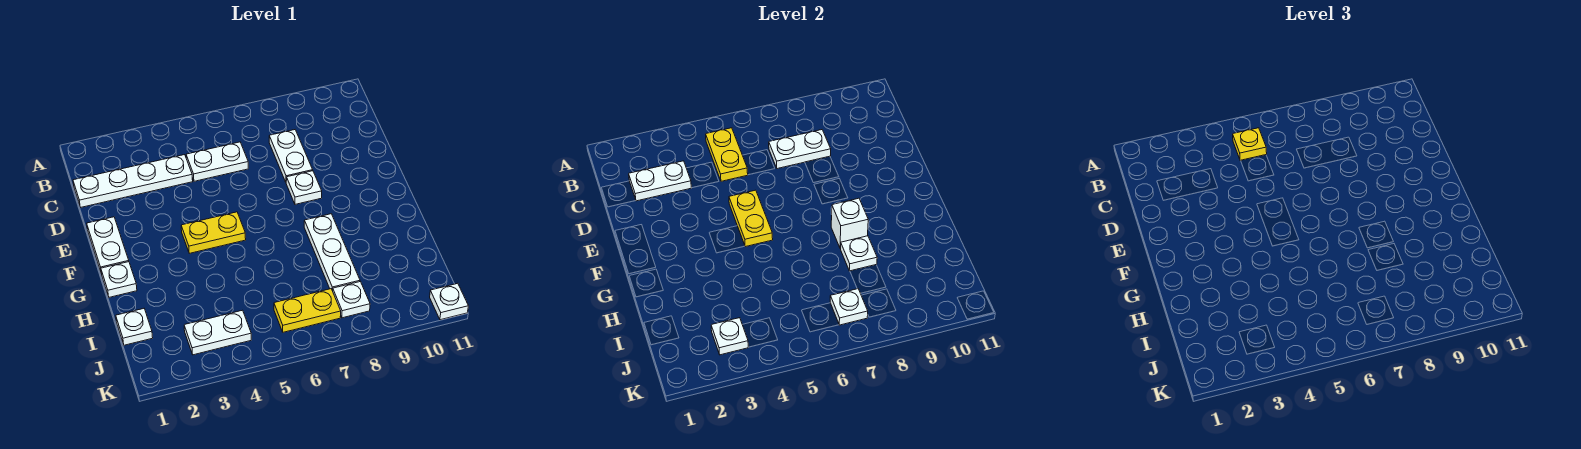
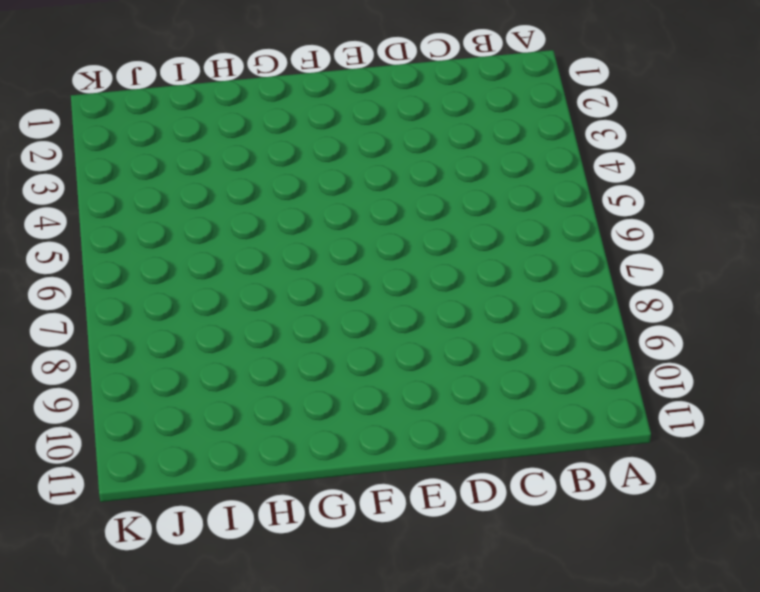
none -> white 1x4 plate [73,155,193,207]
none -> white 1x2 plate [186,142,248,181]
none -> white 1x2 plate [269,130,313,182]

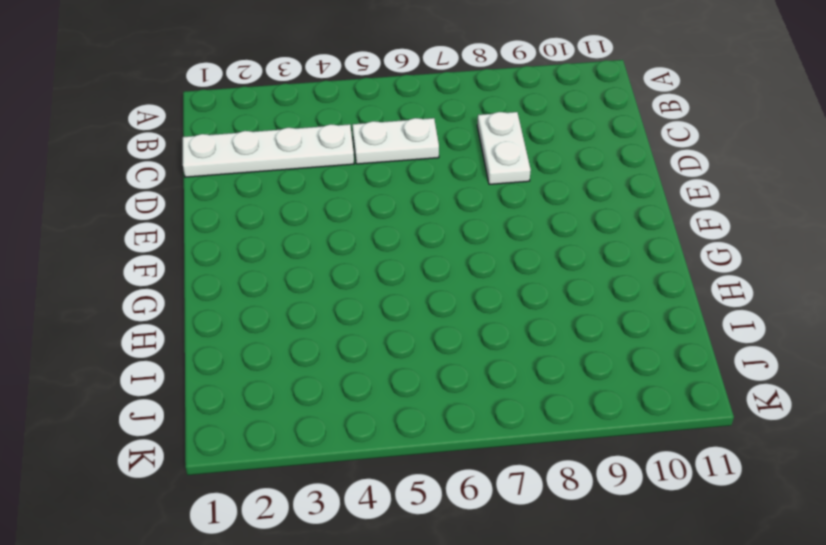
none -> white 1x2 plate [87,217,129,272]
none -> white 1x1 plate [286,171,322,204]
none -> yellow 1x2 plate [181,212,246,253]

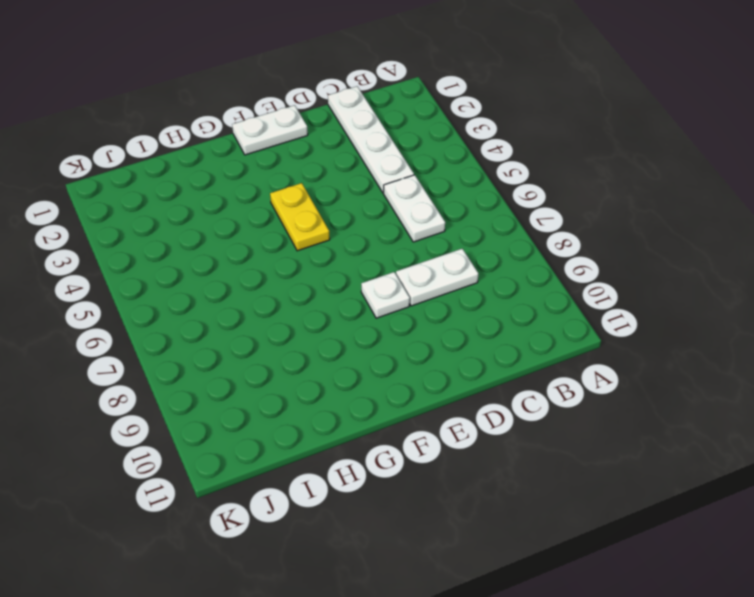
none -> white 1x1 plate [101,262,137,297]
none -> white 1x3 plate [304,214,360,291]
none -> white 1x1 plate [116,309,153,345]

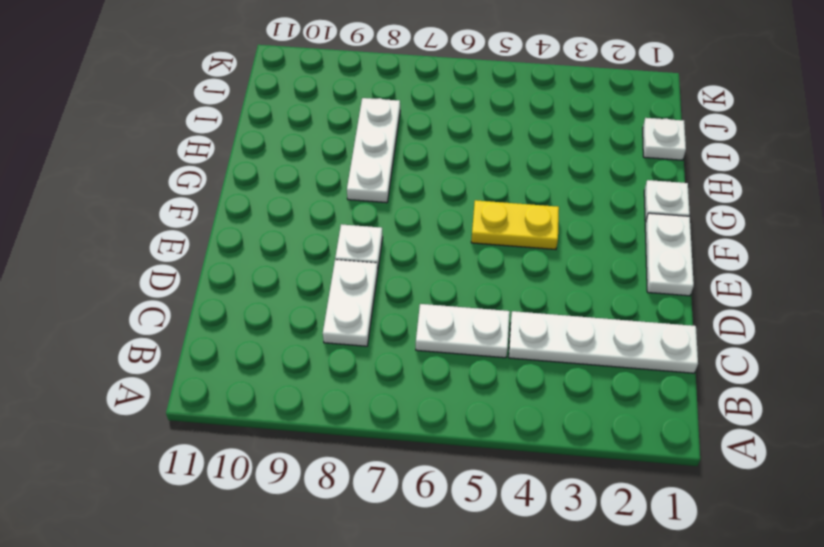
none -> white 1x2 plate [184,310,251,355]
none -> yellow 1x2 plate [274,289,341,332]
none -> white 1x1 plate [333,282,370,318]

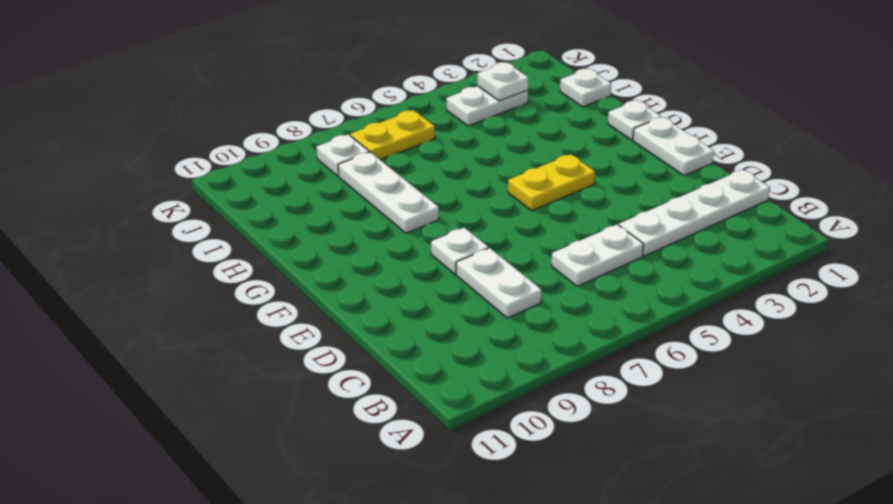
none -> white 1x1 plate [430,283,468,320]
none -> yellow 1x2 plate [706,128,748,181]
none -> white 1x2 plate [629,161,691,201]

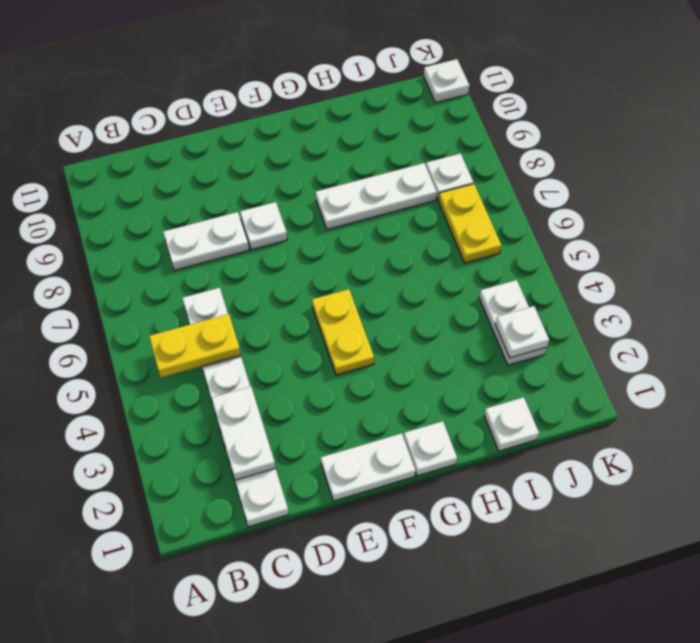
none -> white 1x2 plate [769,130,831,169]
none -> yellow 1x2 plate [729,190,773,247]
none -> white 1x1 brick [831,198,868,248]

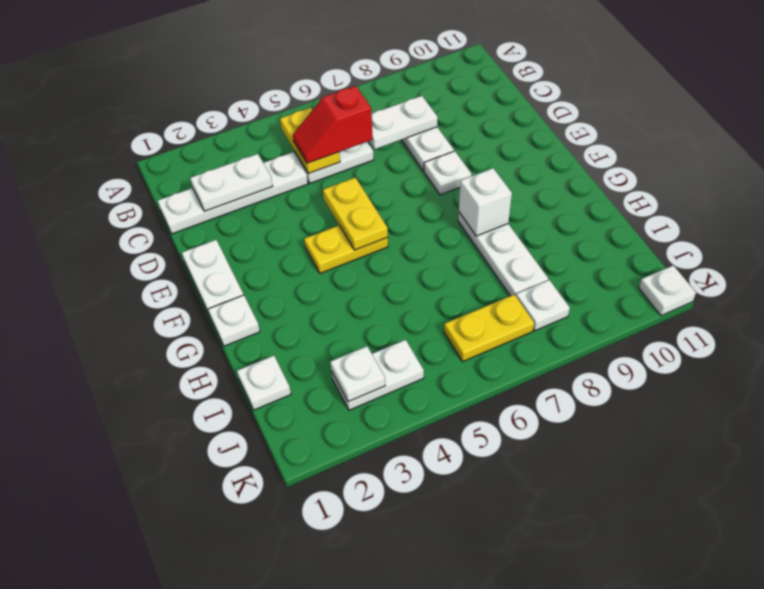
red 1x2 slope [293,86,373,163] -> none
none -> white 1x1 plate [841,236,877,271]
none -> white 1x1 plate [830,289,868,325]
none -> yellow 1x1 plate [1233,128,1267,161]

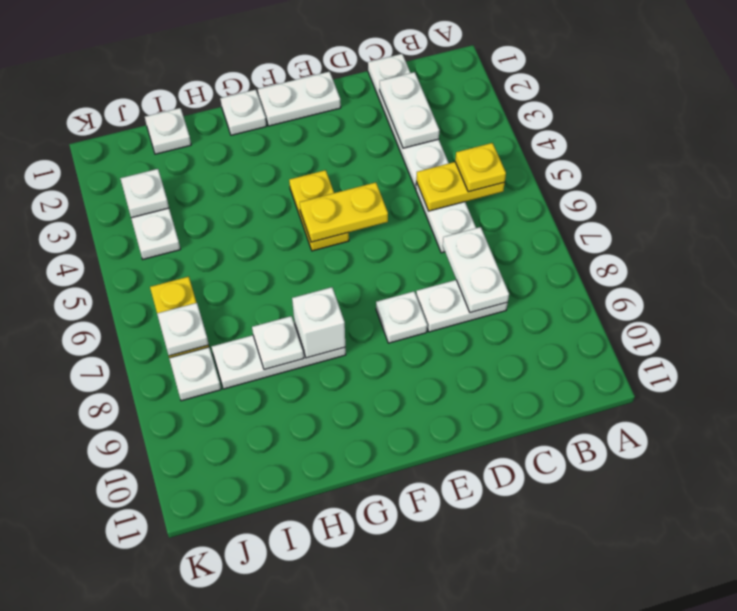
none -> white 1x1 plate [430,283,468,320]

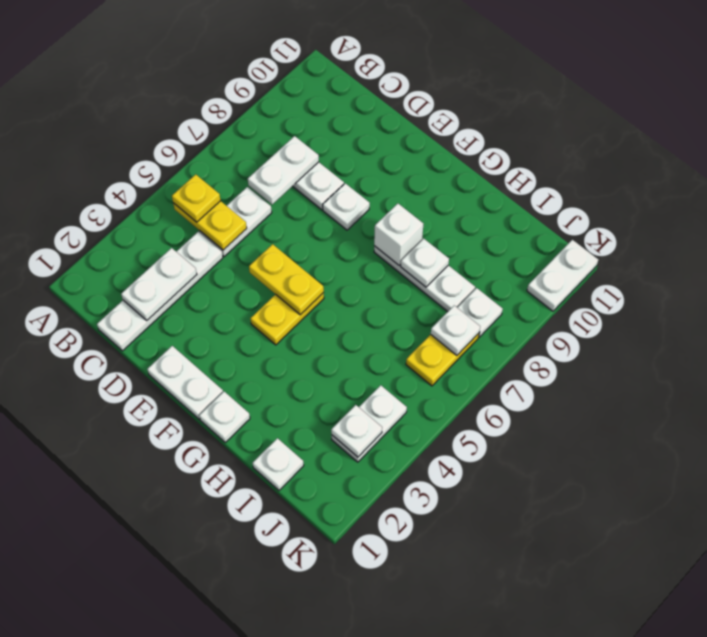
white 1x2 plate [527,240,598,311] -> white 1x1 plate [430,283,468,320]

